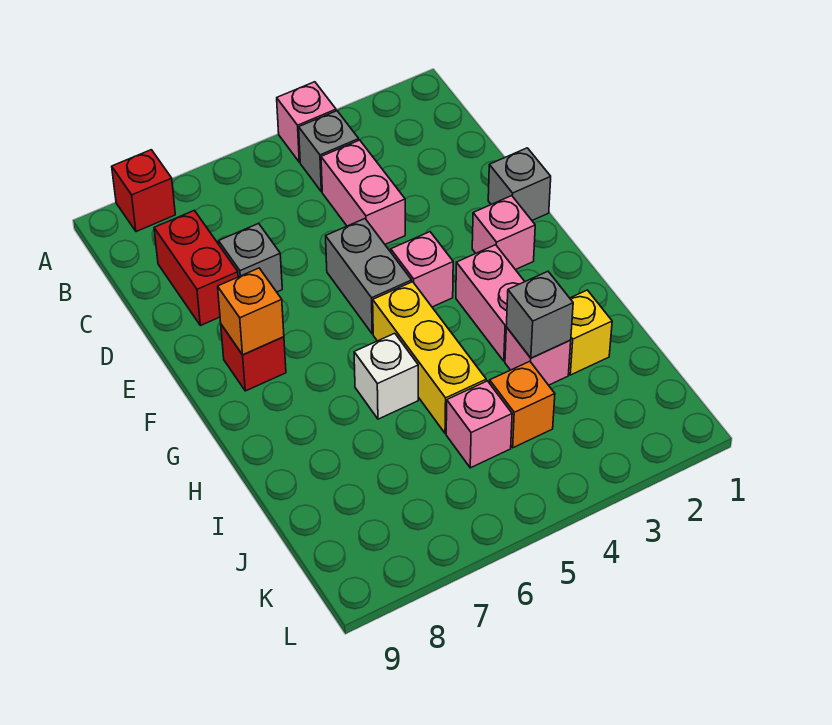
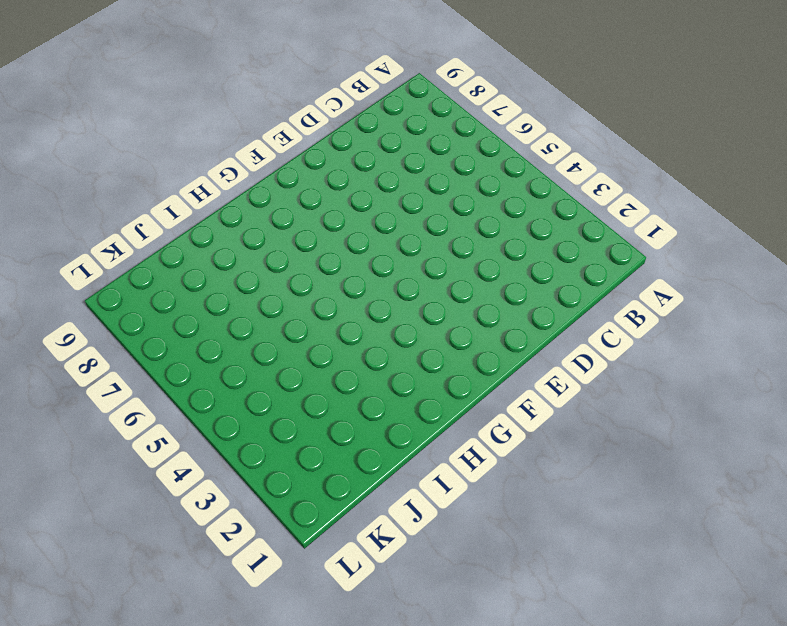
none -> pink 1x1 brick [277,82,336,162]
none -> red 1x1 brick [112,150,175,232]
none -> grey 1x1 brick [299,111,359,192]

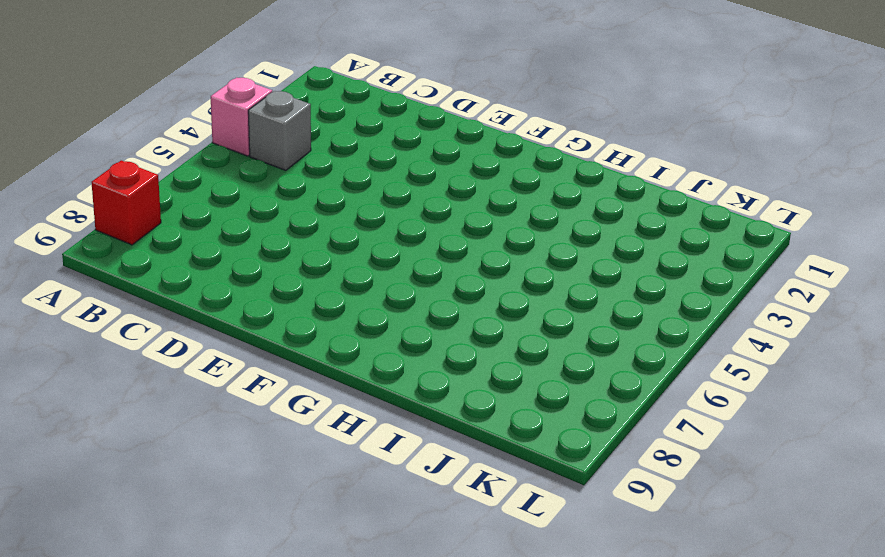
none -> pink 1x2 brick [321,140,405,244]
none -> red 1x2 brick [154,211,238,326]
none -> grey 1x1 brick [219,223,282,292]

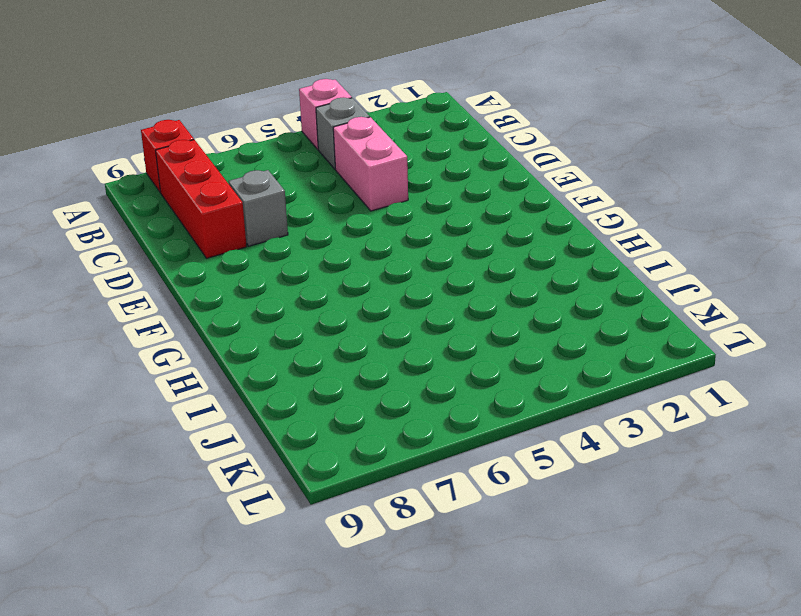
red 1x3 brick [156,140,247,258] -> red 1x2 brick [154,211,238,326]
none -> grey 1x1 brick [488,148,551,220]
none -> grey 1x2 brick [326,219,412,334]
none -> pink 1x1 brick [472,196,535,270]

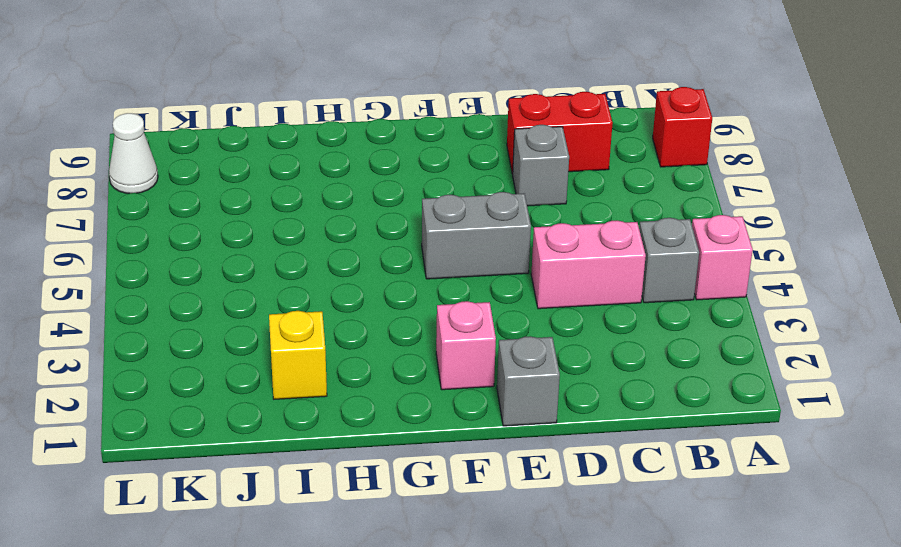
white 1x1 cone [109,113,158,193] -> none
none -> pink 1x1 brick [391,232,453,307]
none -> red 1x1 brick [221,325,286,391]
none -> pink 1x2 brick [456,245,525,361]

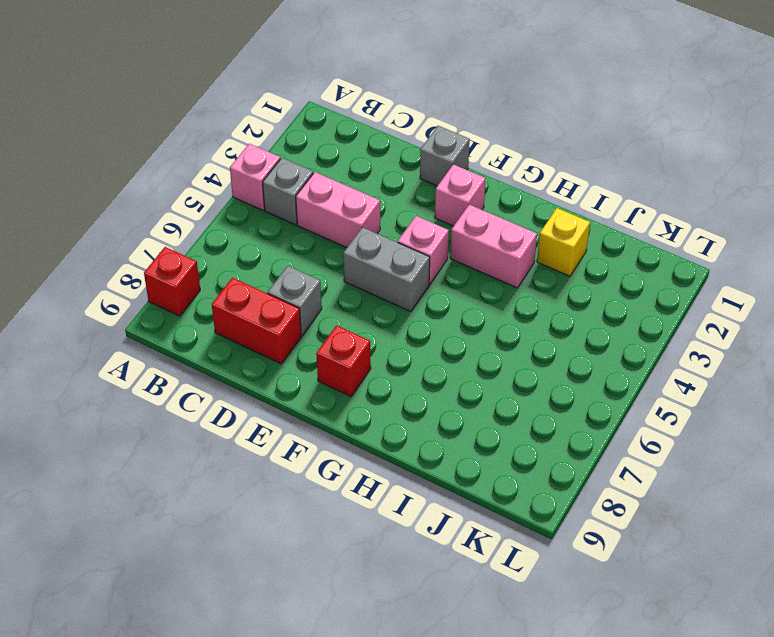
none -> yellow 1x3 brick [373,282,486,433]
none -> white 1x1 brick [354,333,418,419]
none -> pink 1x1 brick [505,327,571,385]

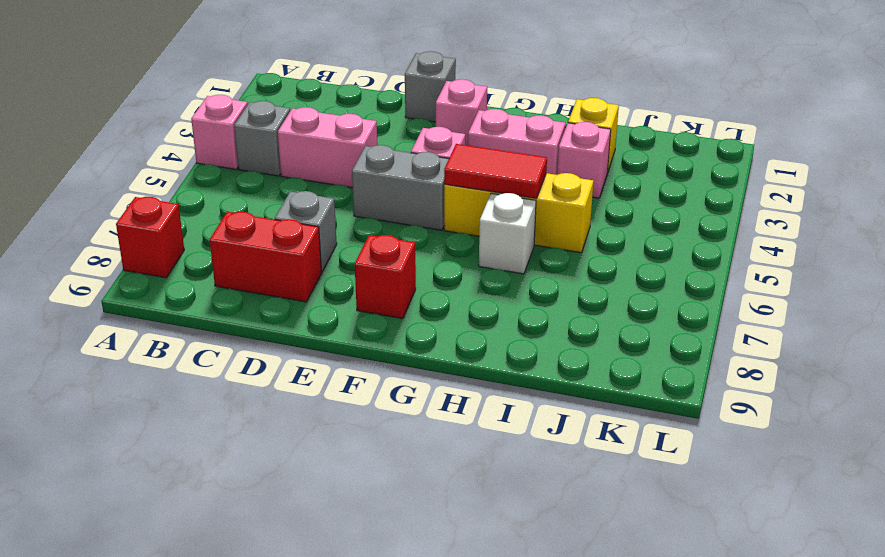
red 1x2 tile [444,144,547,198] -> none
none -> orange 1x1 brick [490,361,555,448]
none -> pink 1x1 brick [446,381,512,468]
none -> orange 1x1 brick [218,268,284,355]

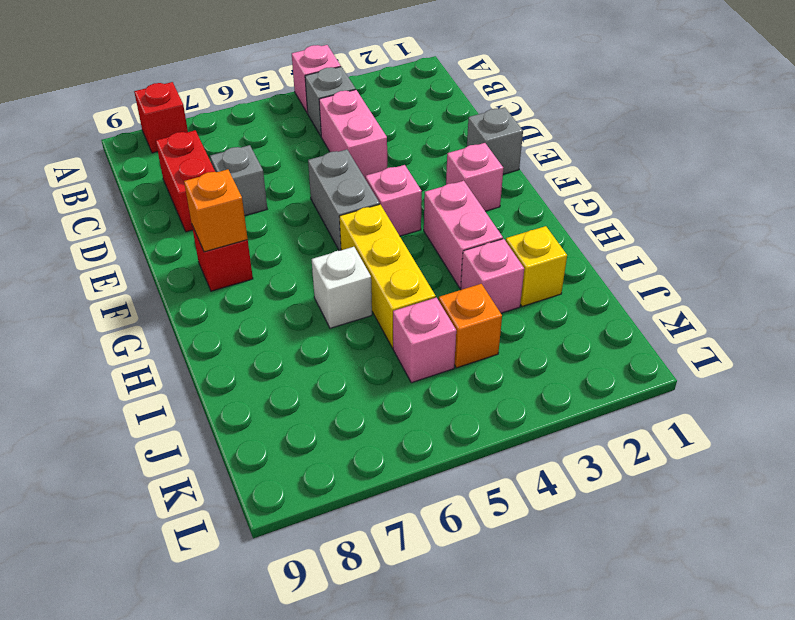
none -> grey 1x1 brick [506,272,573,358]

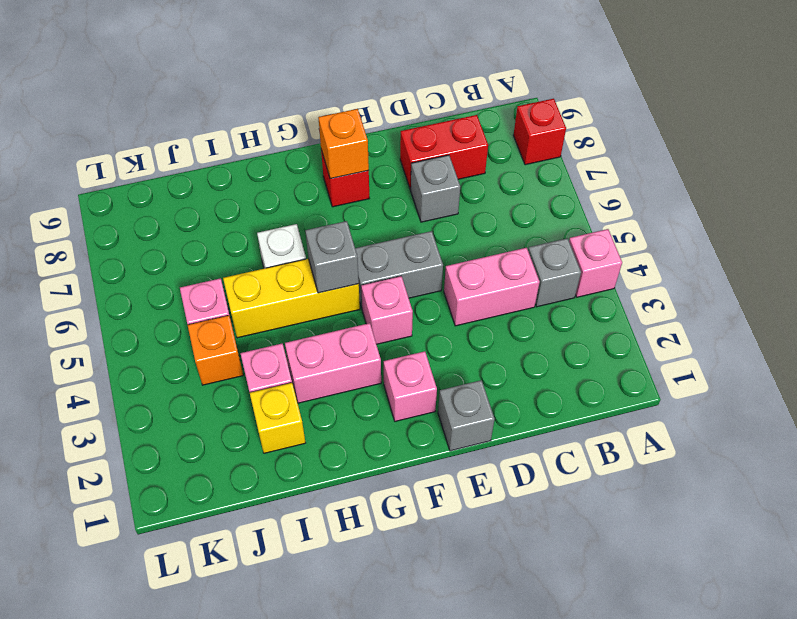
grey 1x1 brick [305,221,359,293] -> grey 1x1 brick moved to [506,272,573,358]

